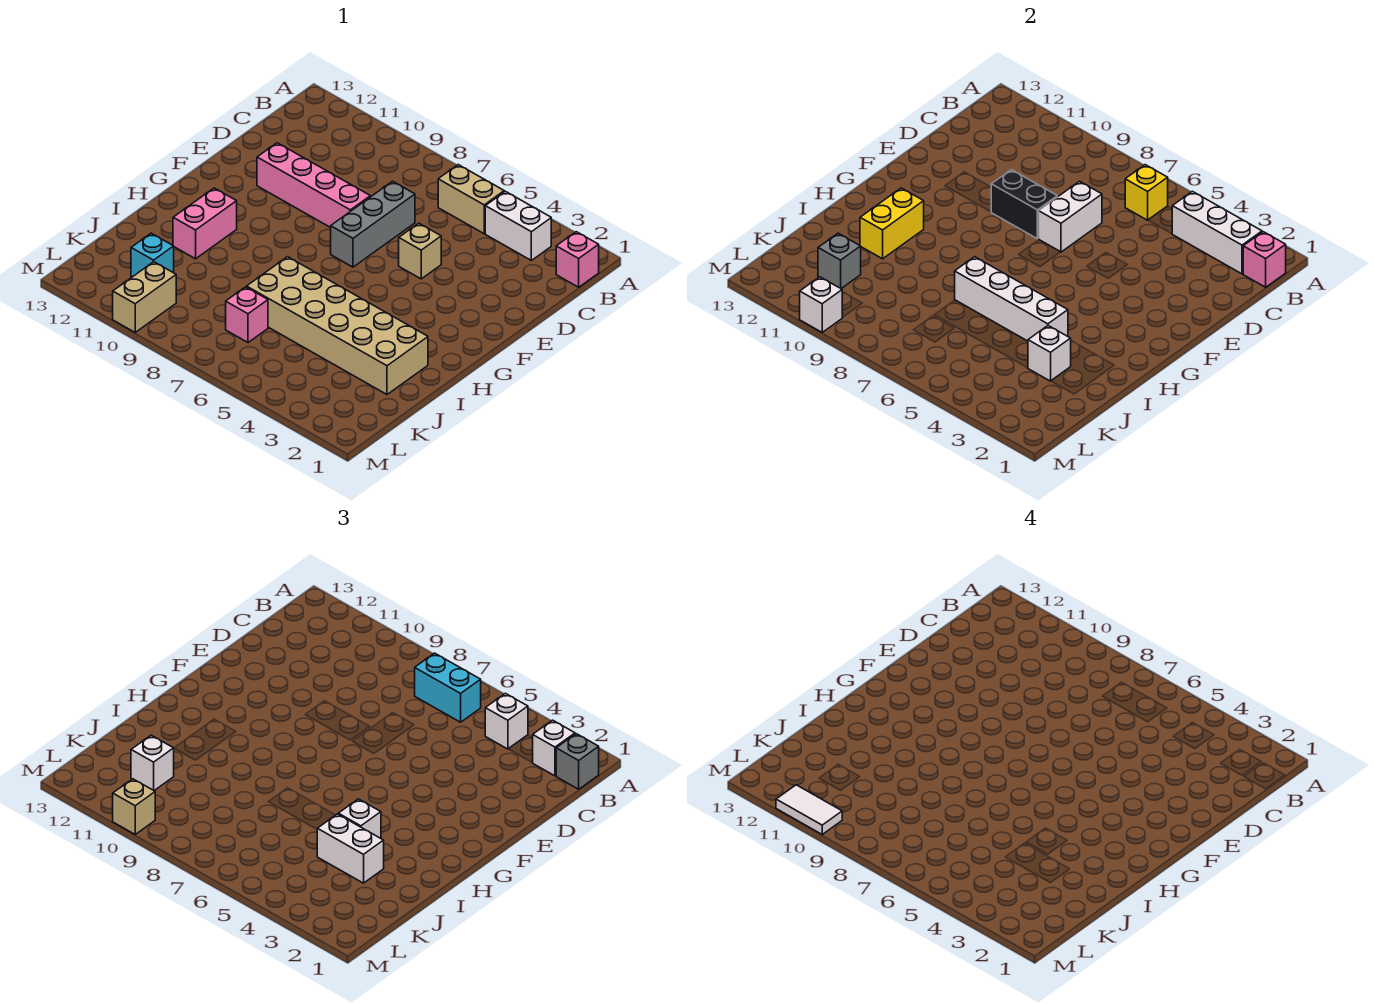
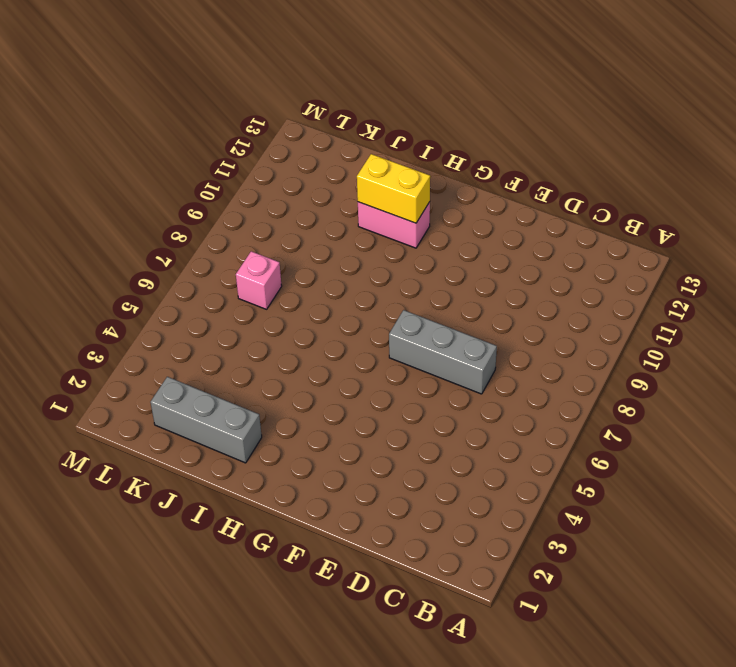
grey 1x3 brick [151,377,262,463] -> tan 2x6 brick [247,257,428,394]
none -> pink 1x1 brick [556,232,599,287]
none -> white 1x2 brick [485,191,551,260]
none -> tan 1x2 brick [438,165,504,234]
none -> tan 1x1 brick [399,223,441,279]

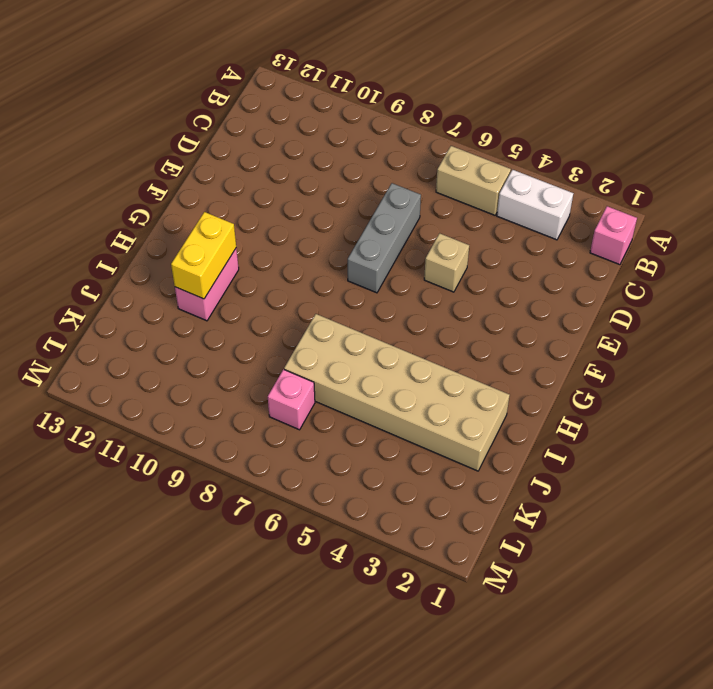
none -> pink 1x4 brick [257,143,370,228]
none -> cyan 1x1 brick [131,233,174,277]
none -> tan 1x2 brick [113,262,176,332]
none -> pink 1x1 brick [1243,232,1286,287]

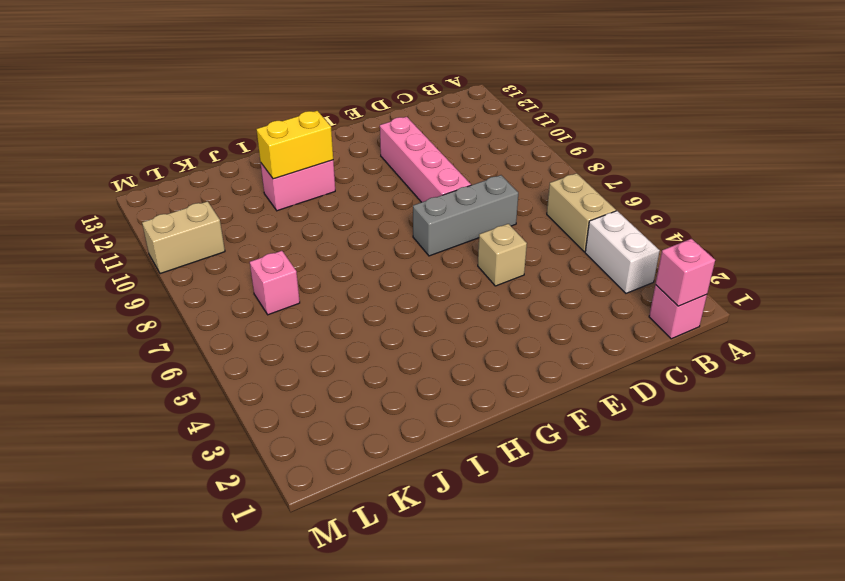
none -> tan 2x6 brick [247,257,428,394]
none -> cyan 1x1 brick [131,233,174,277]
none -> white 1x3 brick [1172,191,1262,274]
none -> yellow 1x1 brick [1125,165,1168,220]

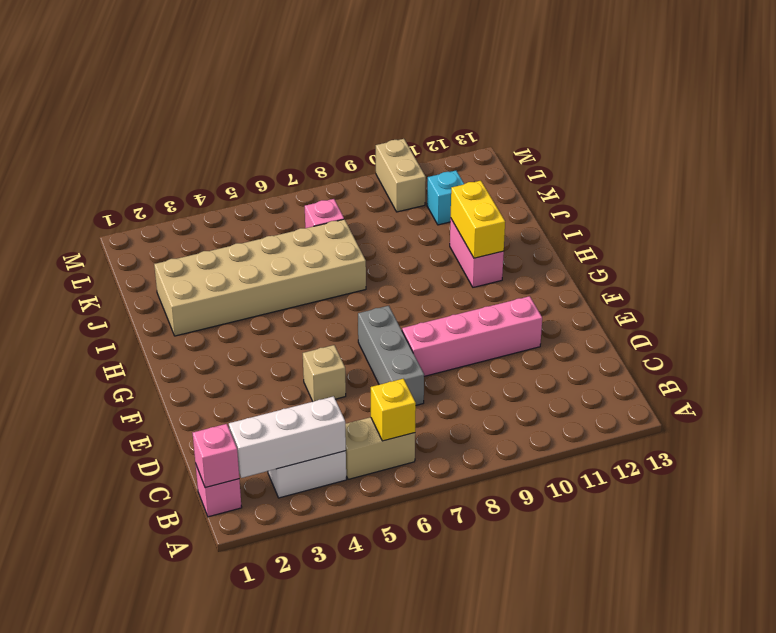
none -> white 1x2 brick [1039,181,1102,252]
none -> black 1x2 brick [991,170,1057,239]
none -> white 1x4 brick [955,257,1068,341]
none -> white 1x1 brick [1028,326,1071,381]

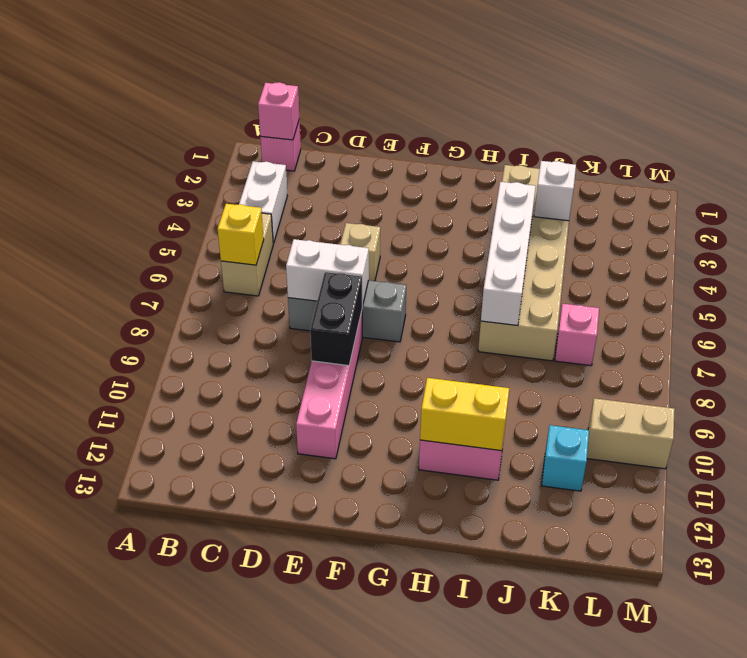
none -> white 1x3 brick [1172,191,1262,274]
none -> grey 1x1 brick [818,233,861,289]
none -> white 1x1 brick [800,277,842,332]
none -> grey 1x1 brick [556,734,599,789]

